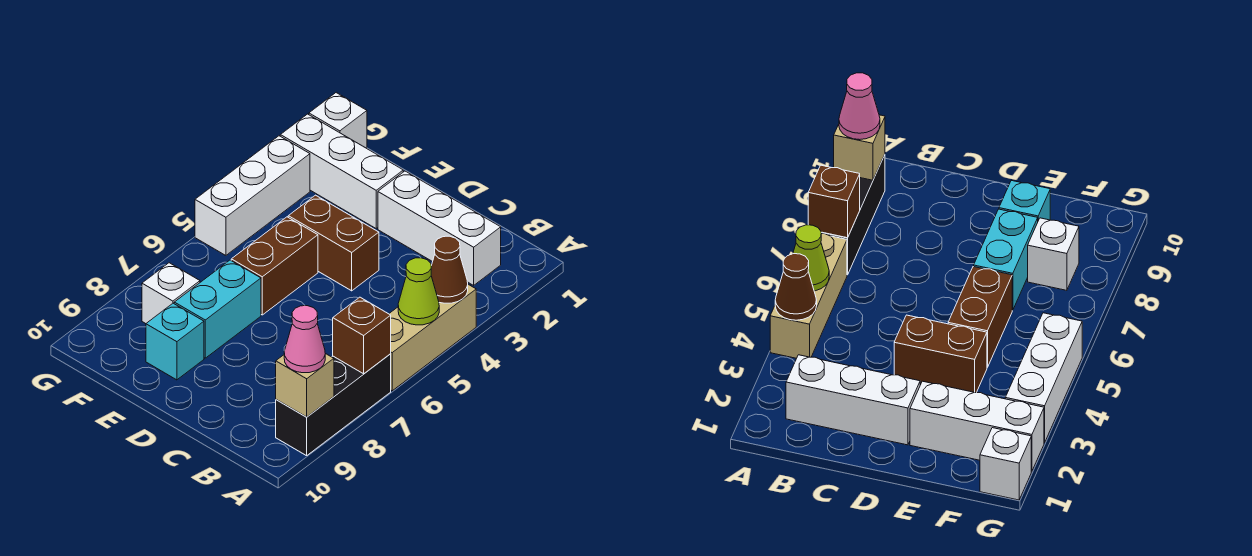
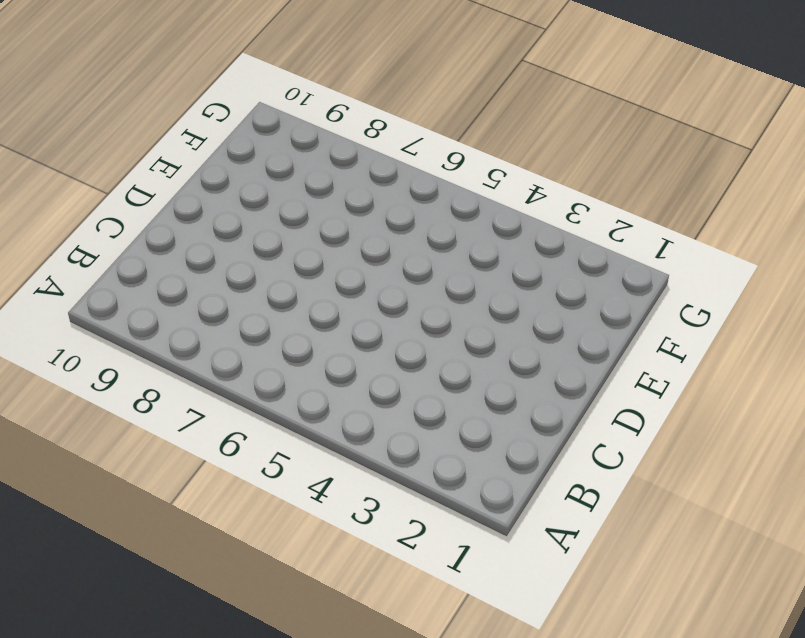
none -> tan 1x3 brick [389,284,476,391]
none -> black 1x3 brick [276,354,391,456]
none -> white 1x3 brick [378,171,501,285]

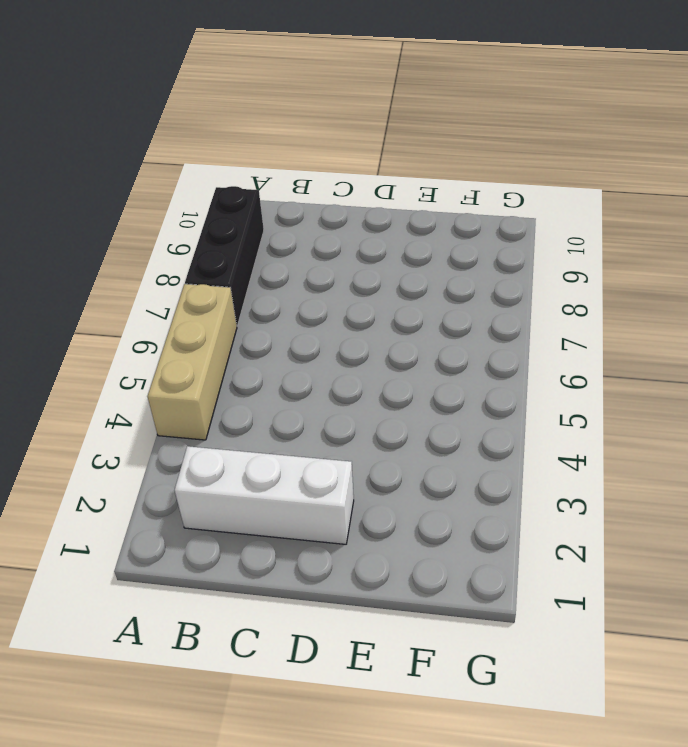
none -> brown 1x2 brick [288,195,379,291]
none -> white 1x3 brick [280,114,403,228]
none -> brown 1x2 brick [231,217,318,315]

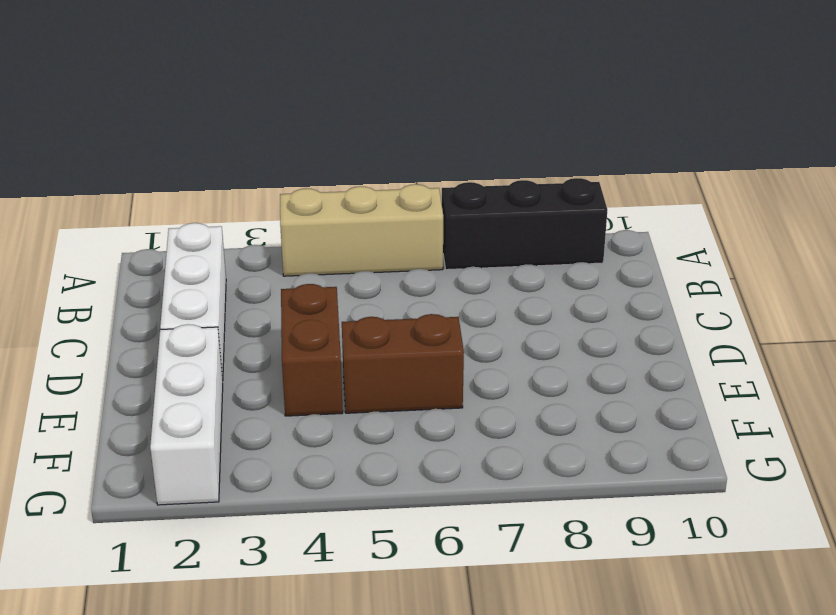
none -> cyan 1x2 brick [174,260,261,358]
none -> cyan 1x1 brick [146,303,204,380]
none -> white 1x1 brick [142,263,200,324]

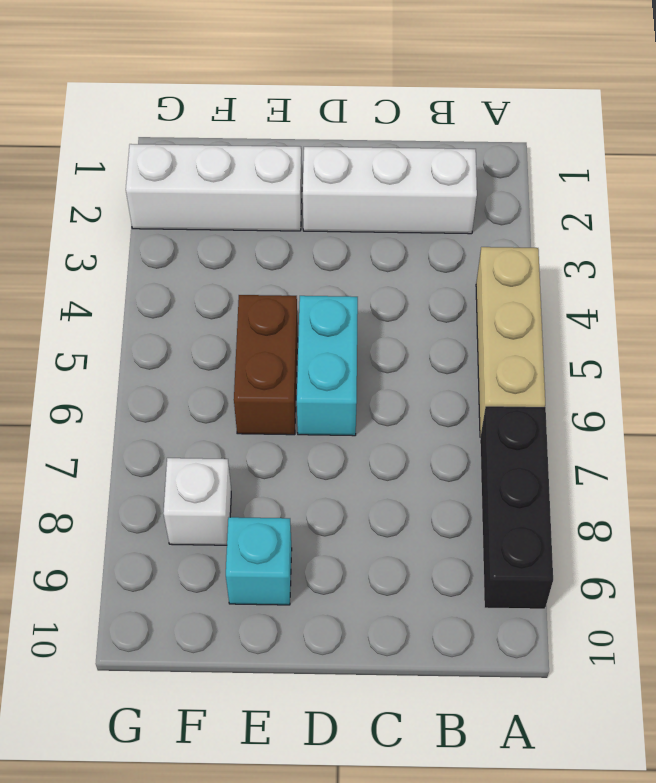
cyan 1x2 brick [297,296,358,436] -> cyan 1x2 brick moved to [174,260,261,358]
none -> brown 1x2 brick [288,195,379,291]
none -> white 1x1 brick [309,93,367,148]
none -> white 1x3 brick [195,136,310,255]

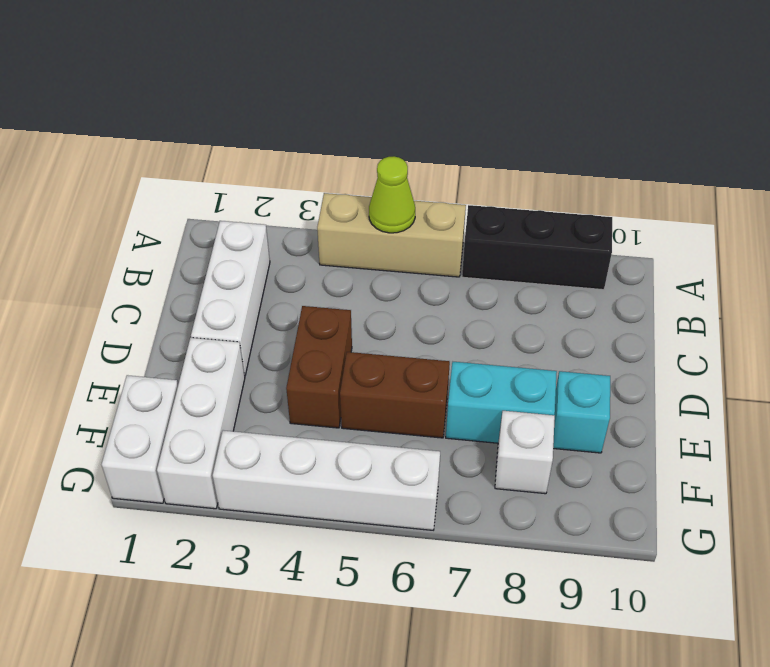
white 1x2 brick [102,375,178,503] -> white 1x1 brick [309,93,367,148]
white 1x4 brick [213,430,440,530] -> white 1x3 brick [195,136,310,255]
none -> brown 1x1 cone [431,236,468,303]
none -> brown 1x1 brick [333,297,391,374]
none -> tan 1x1 brick [276,353,334,417]

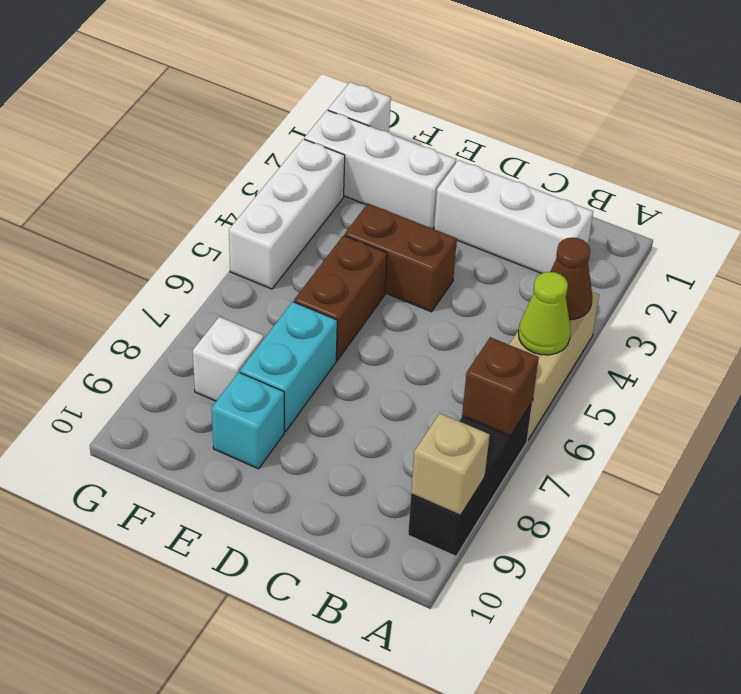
none -> pink 1x1 cone [284,306,325,373]

